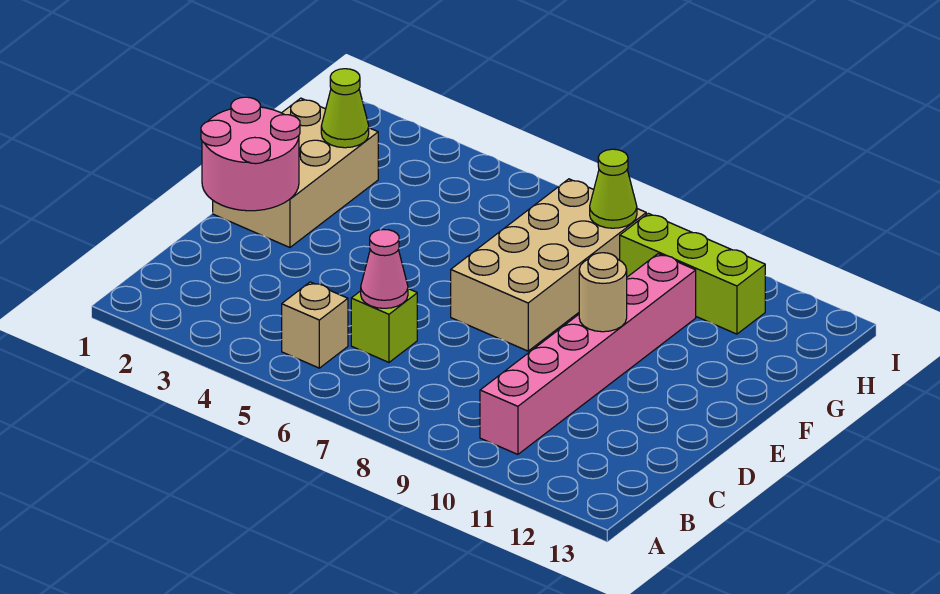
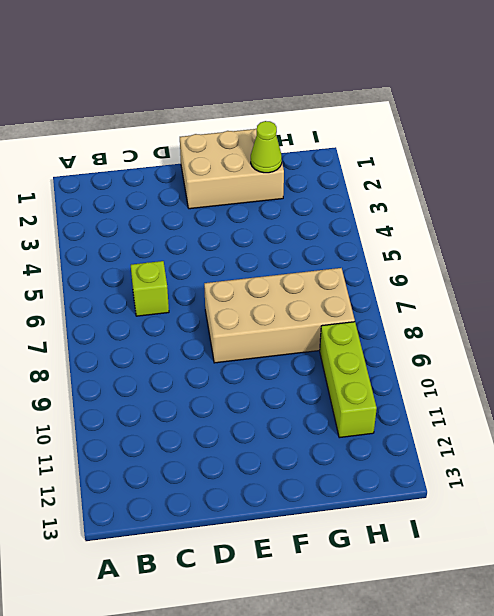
none -> tan 1x1 brick [282,282,348,368]
none -> pink 1x6 brick [480,254,696,454]

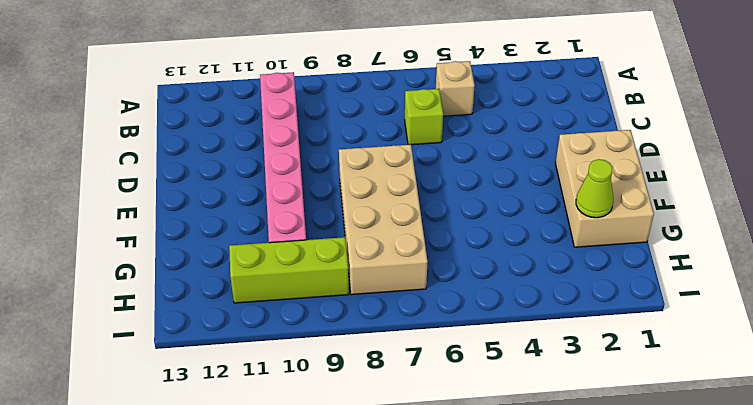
none -> pink 1x1 cone [361,229,408,308]
none -> pink 2x2 round brick [201,97,300,211]

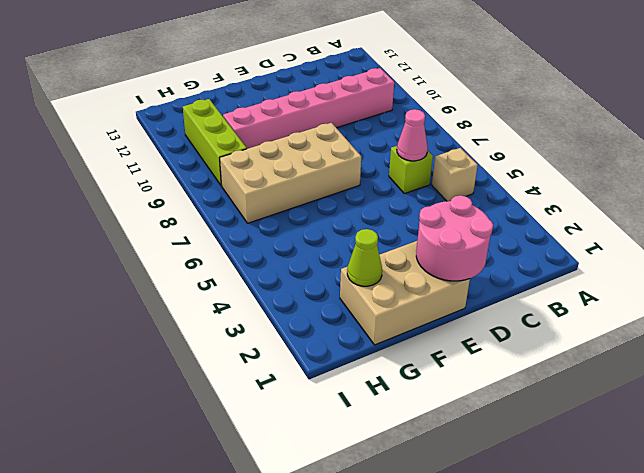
none -> tan 1x1 round brick [579,253,627,332]
none -> lime 1x1 cone [590,149,637,228]

